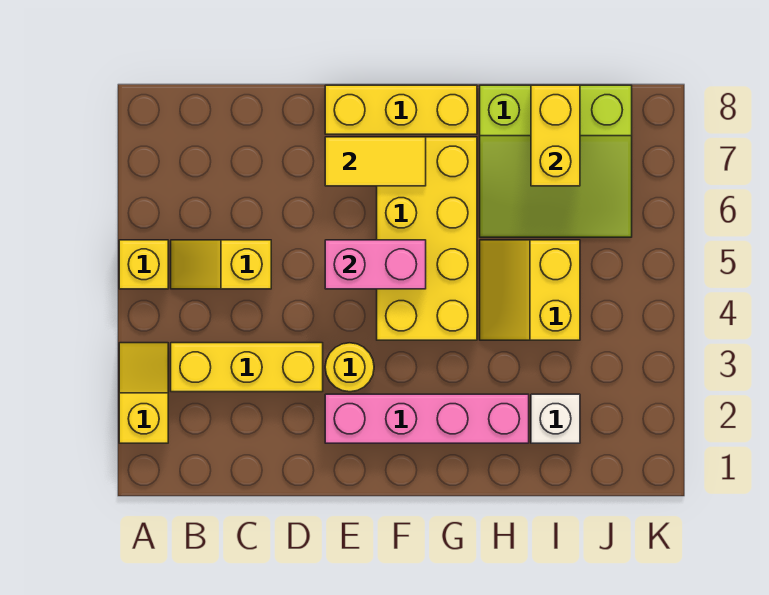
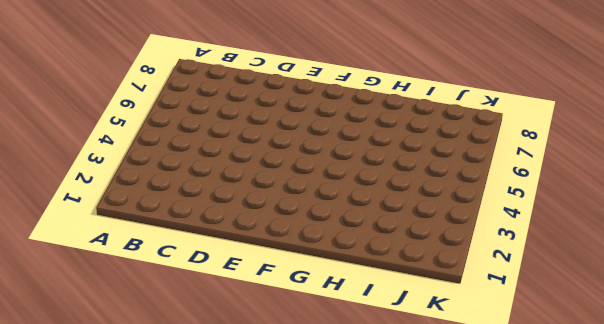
none -> yellow 1x2 slope [119,343,168,443]
none -> yellow 1x1 brick [119,240,168,289]
none -> yellow 1x3 brick [171,343,323,392]

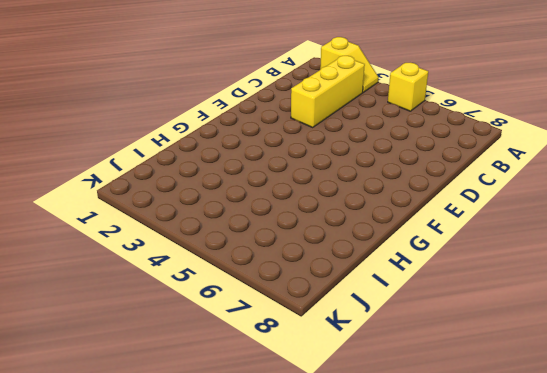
none -> yellow 1x2 slope [171,240,271,289]
none -> pink 1x4 brick [325,394,529,443]
none -> yellow 1x1 round brick [325,343,374,392]

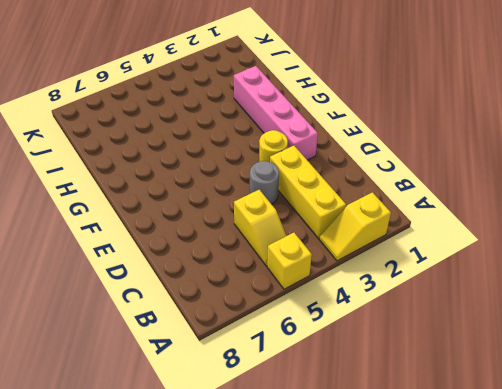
grey 1x1 round brick [250,161,279,204] -> none
none -> yellow 1x3 brick [325,85,477,134]
none -> yellow 2x4 brick [377,137,477,340]
none -> yellow 2x2 slope [480,240,580,340]

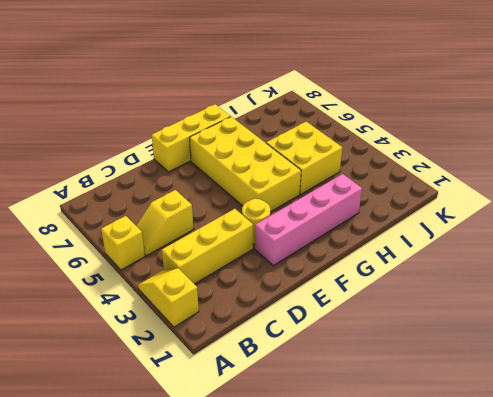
yellow 2x2 brick [266,122,342,194] -> yellow 2x2 slope [480,240,580,340]
none -> lime 3x3 slope [480,85,632,237]
none -> white 1x1 brick [531,394,580,443]
none -> pink 1x2 brick [325,240,426,289]

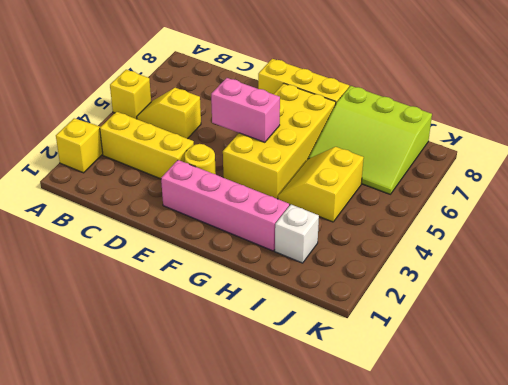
none -> yellow 1x2 tile [325,137,426,186]
none -> yellow 1x2 brick [531,85,580,186]

